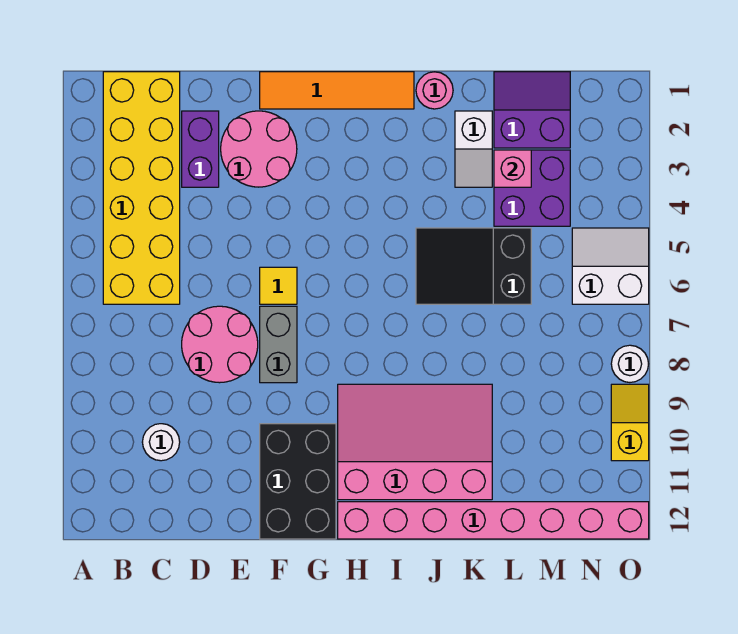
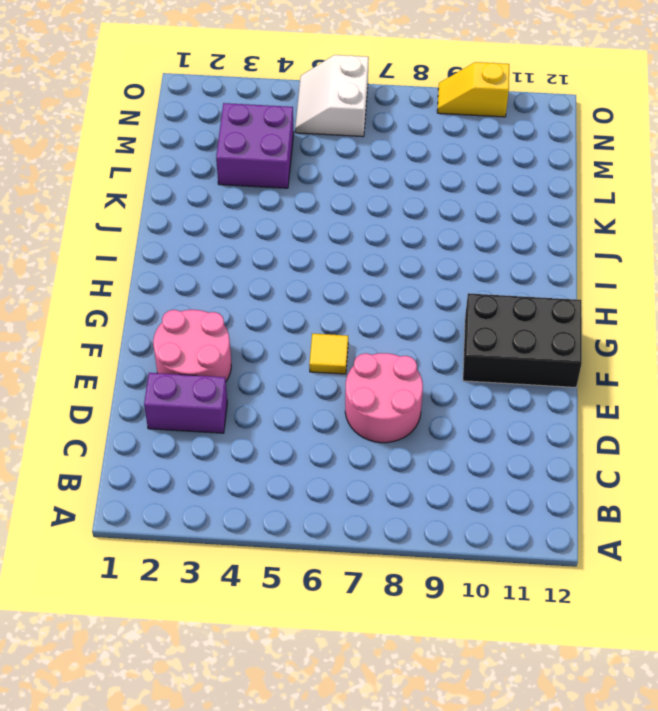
none -> yellow 2x6 brick [103,72,180,304]
none -> white 1x1 round brick [142,424,180,461]
none -> orange 1x4 tile [260,72,414,109]

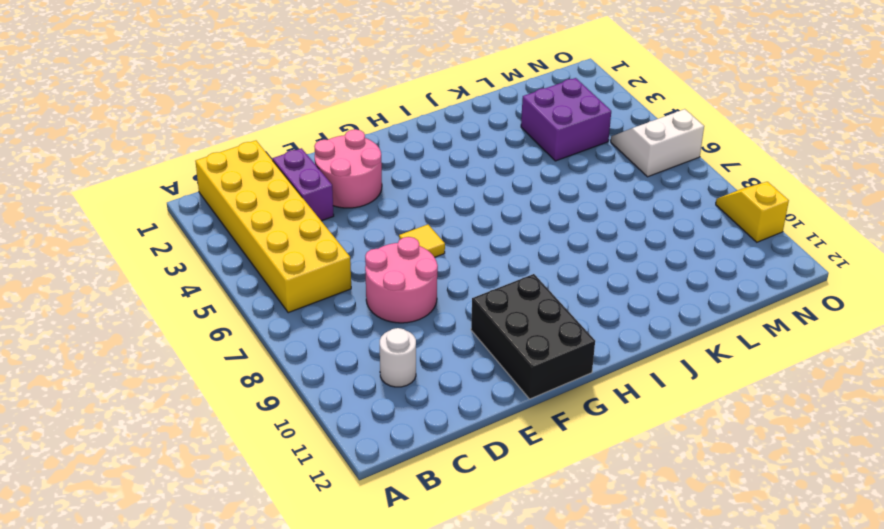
none -> orange 1x4 tile [260,72,414,109]
none -> grey 1x2 brick [260,306,297,383]
none -> pink 3x4 slope [338,384,492,500]

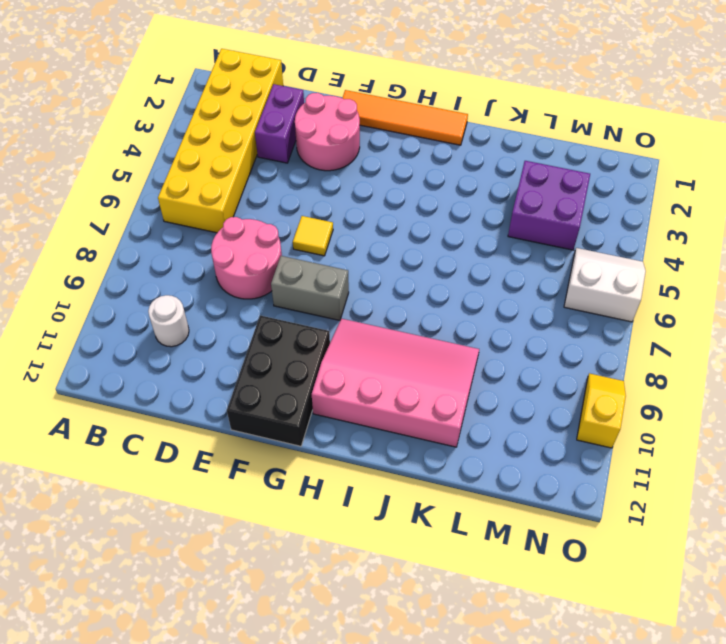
grey 1x2 brick [271,256,349,320] -> grey 1x2 brick turned to [260,306,297,383]
none -> pink 1x8 brick [338,502,649,539]
none -> pink 1x1 round brick [416,72,453,109]
none -> black 2x3 slope [416,228,531,304]

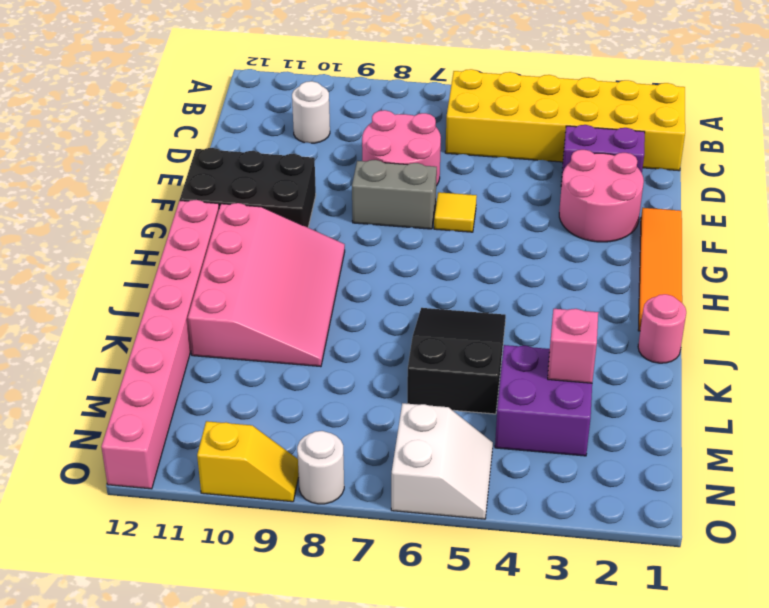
none -> white 1x2 slope [455,111,492,187]
none -> purple 2x2 slope [494,72,570,148]

